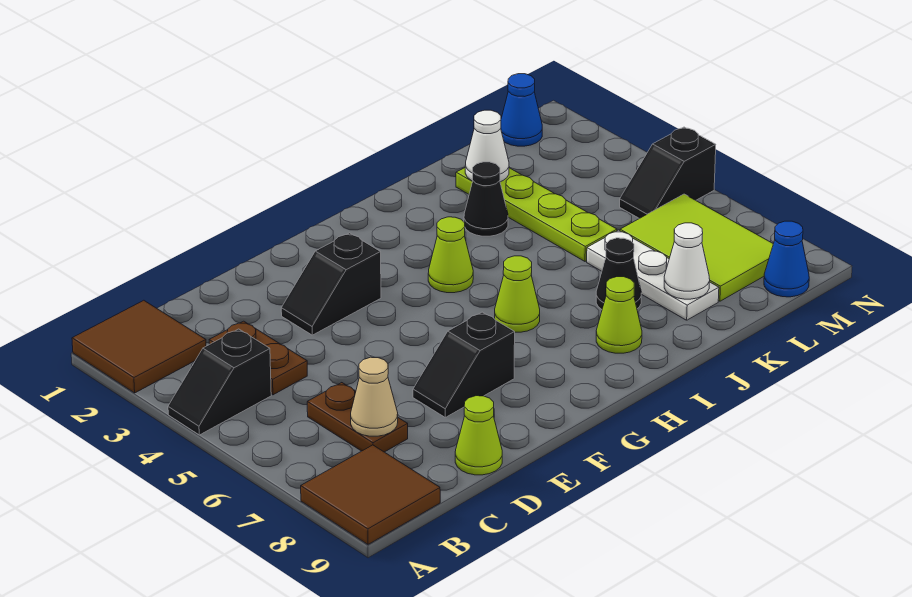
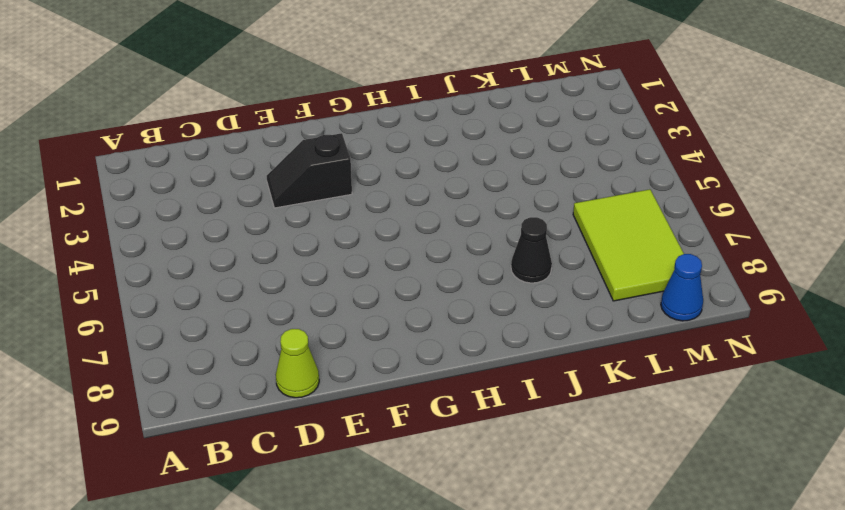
none -> brown 2x2 tile [72,300,206,393]
none -> black 1x2 slope [168,329,271,435]
none -> brown 2x2 tile [301,445,440,544]

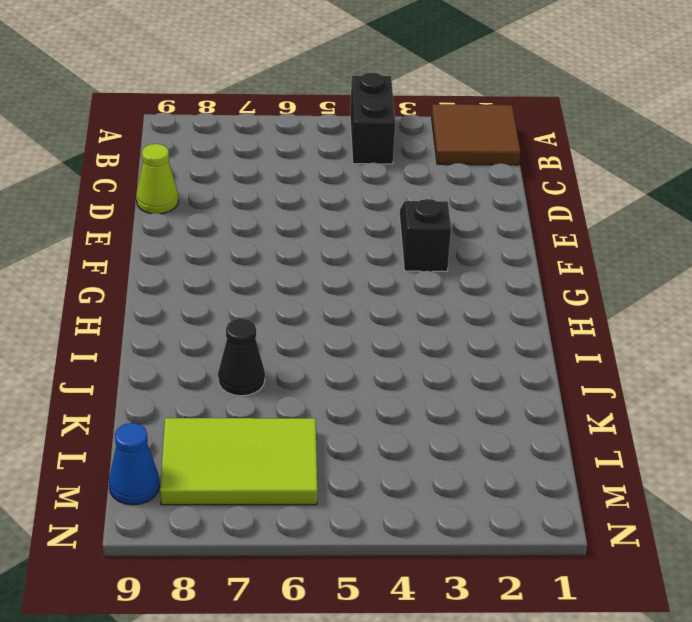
black 1x2 brick [350,73,395,164] -> black 1x2 slope [168,329,271,435]
none -> brown 2x2 tile [301,445,440,544]
none -> brown 1x2 plate [209,321,307,395]
none -> brown 1x2 plate [307,383,408,452]

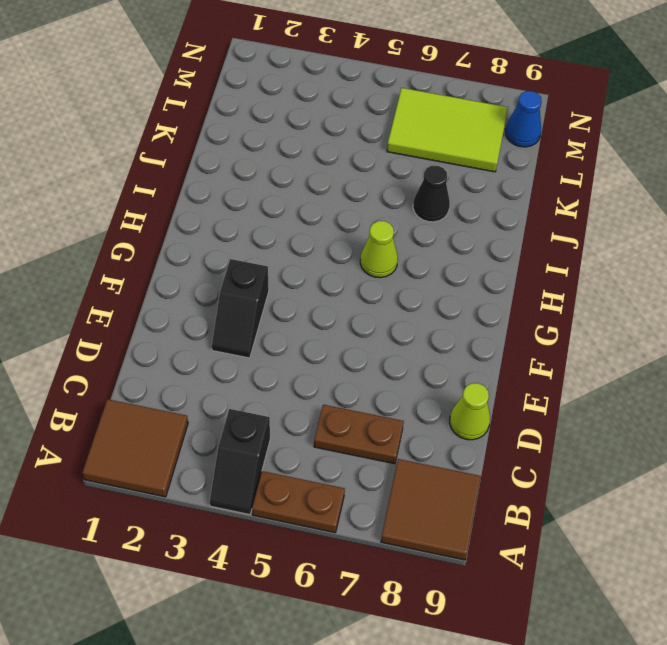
brown 1x2 plate [252,471,345,533] -> brown 1x2 plate moved to [209,321,307,395]
none -> black 1x2 slope [413,312,515,417]
none -> lime 1x1 cone [428,217,473,293]
none -> lime 1x1 cone [596,277,642,353]

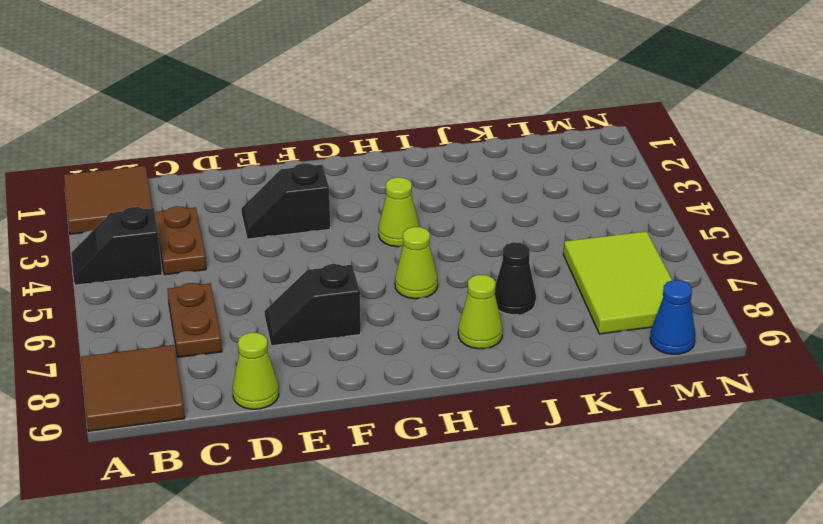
none -> black 1x1 cone [464,162,508,236]
none -> lime 1x4 plate [456,168,617,261]
none -> white 1x3 plate [587,230,719,320]

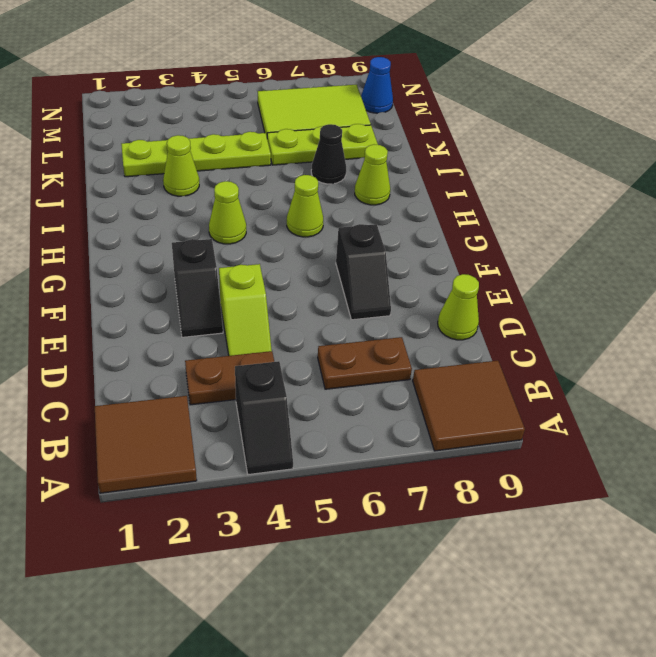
lime 1x2 slope [219,264,272,356] -> none
lime 1x1 cone [163,135,199,196] -> black 1x1 cone [464,162,508,236]
lime 1x3 plate [267,124,378,165] -> white 1x3 plate [587,230,719,320]
none -> blue 1x1 cone [501,74,542,146]
none -> black 1x2 slope [620,127,716,219]
none -> tan 1x1 cone [351,357,398,436]

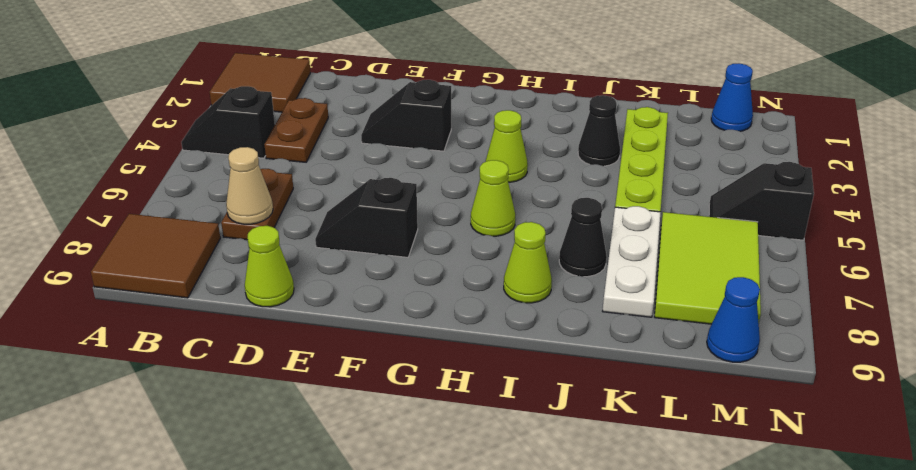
none -> white 1x1 cone [465,110,509,182]
none -> white 1x1 cone [664,223,710,299]

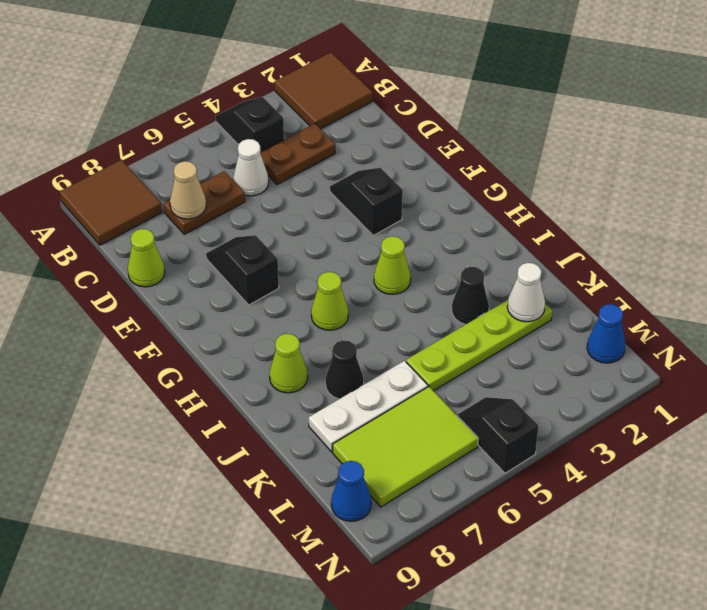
white 1x1 cone [233,139,269,196] -> white 1x1 cone moved to [664,223,710,299]

